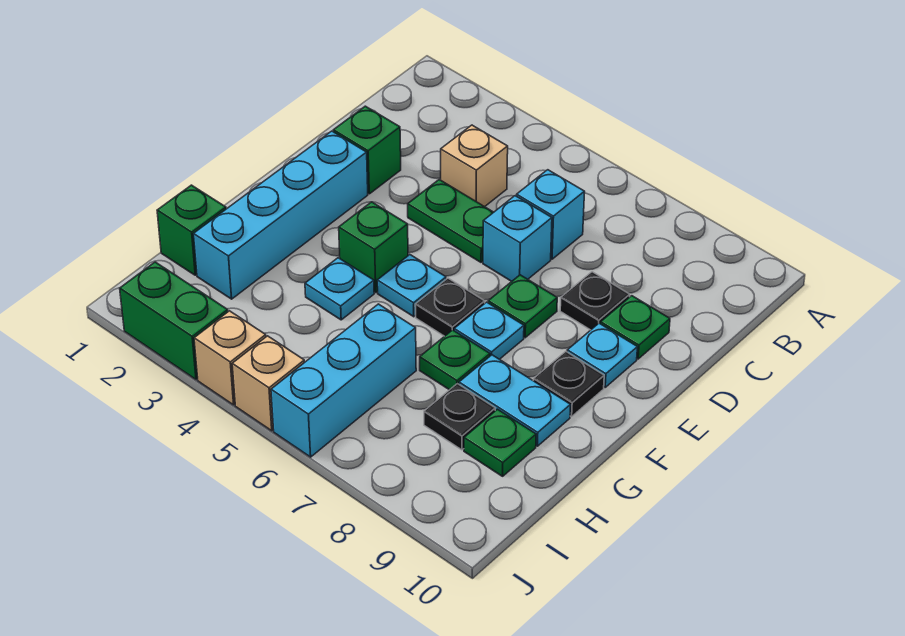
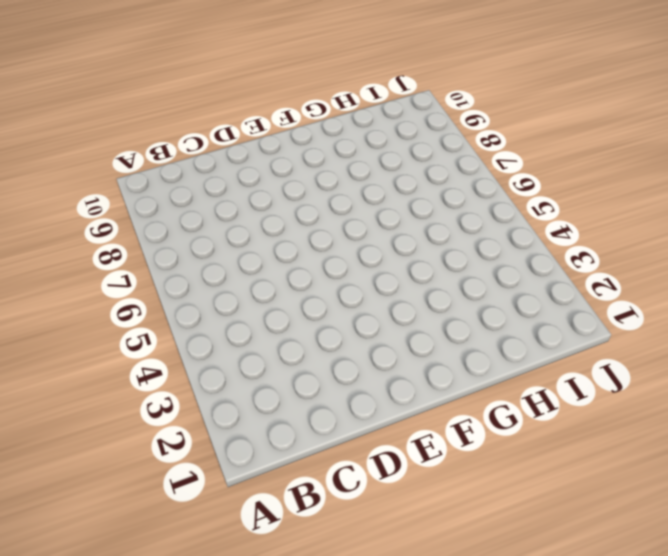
none -> tan 1x1 brick [441,125,508,207]
none -> cyan 1x1 brick [517,170,585,259]
none -> green 1x1 brick [333,106,401,194]

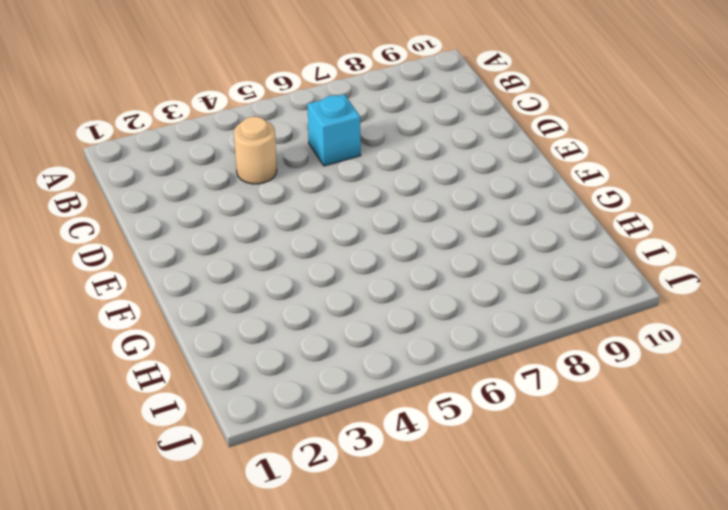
tan 1x1 round brick [234,117,277,184] -> tan 1x1 brick [441,125,508,207]
none -> green 1x1 brick [333,106,401,194]
none -> green 1x2 plate [408,180,494,262]
none -> cyan 1x1 brick [483,196,552,281]

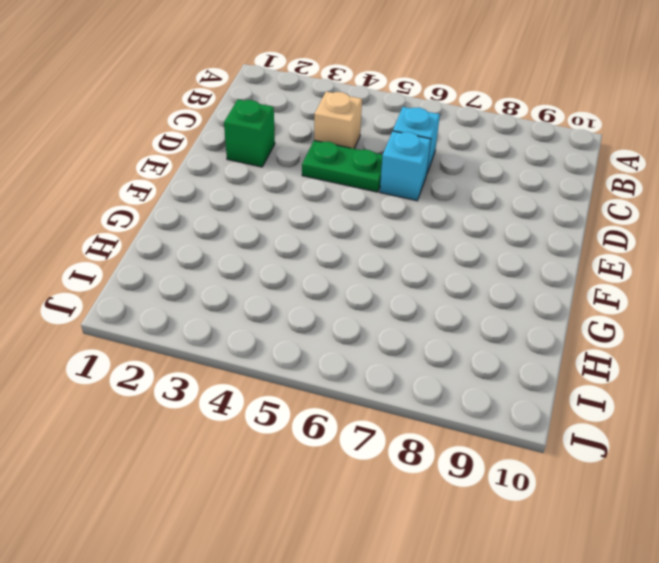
none -> black 1x1 plate [560,272,630,330]
none -> green 1x1 plate [601,296,670,359]
none -> cyan 1x4 brick [194,131,368,299]

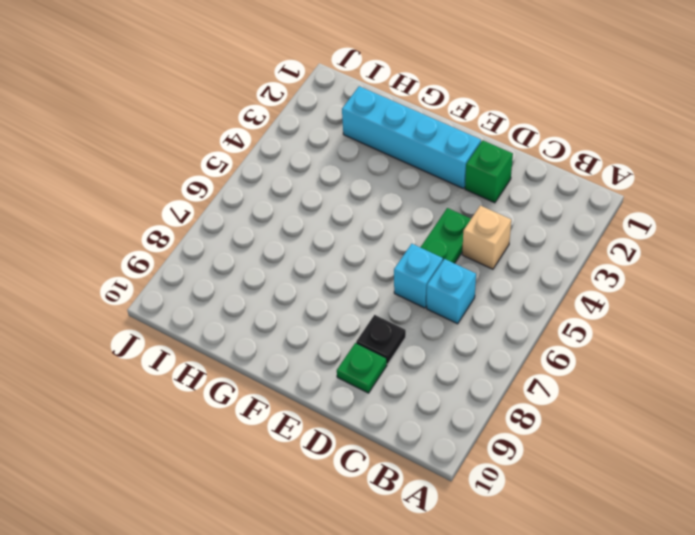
none -> green 1x1 plate [488,275,557,338]
none -> cyan 1x1 plate [567,323,637,387]
none -> green 1x1 brick [339,202,408,293]

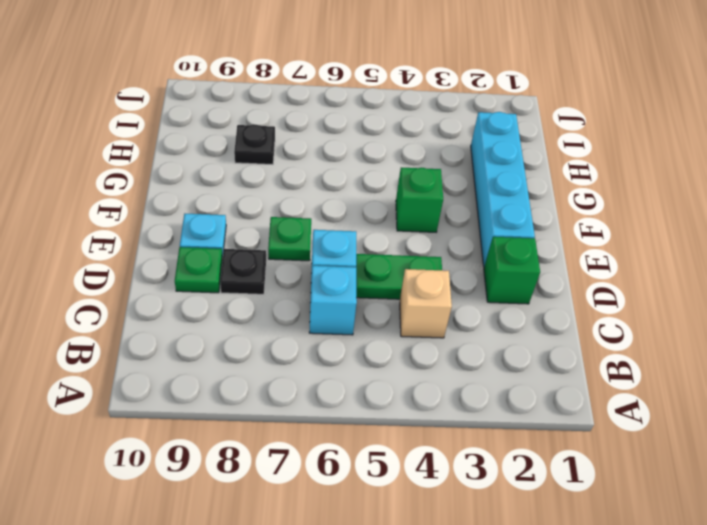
none -> cyan 1x1 plate [377,255,446,317]
none -> black 1x1 plate [415,278,485,336]
none -> cyan 1x1 plate [454,302,524,359]

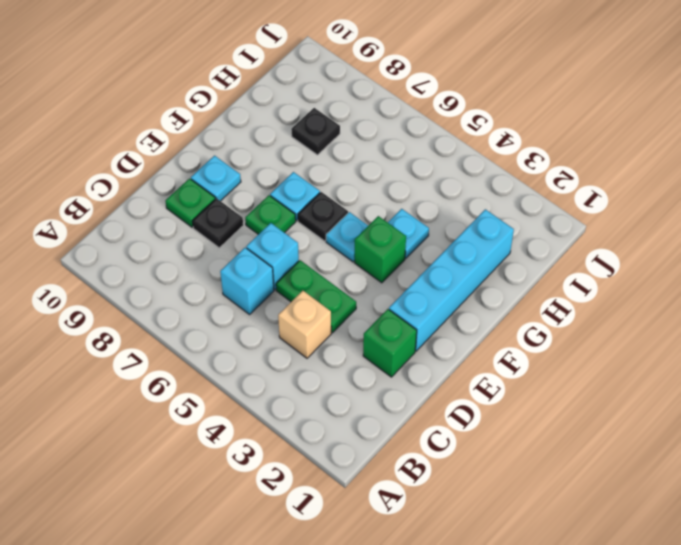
none -> black 1x1 plate [533,351,604,417]
none -> green 1x1 plate [420,330,490,390]
none -> cyan 1x2 plate [459,355,571,446]

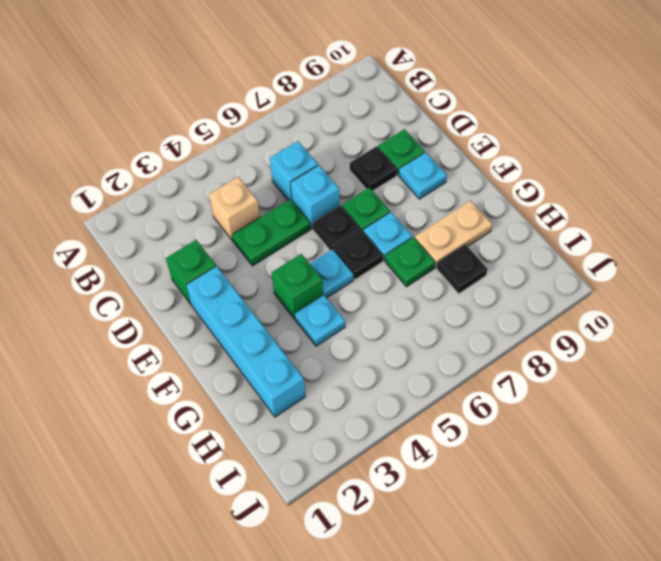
black 1x1 plate [313,206,361,251] -> black 1x1 plate moved to [533,351,604,417]
tan 1x2 plate [415,201,492,267] -> cyan 1x2 plate [459,355,571,446]
none -> green 1x1 brick [157,185,226,275]
none -> cyan 1x3 brick [271,304,416,457]
none -> green 1x1 plate [464,409,536,476]

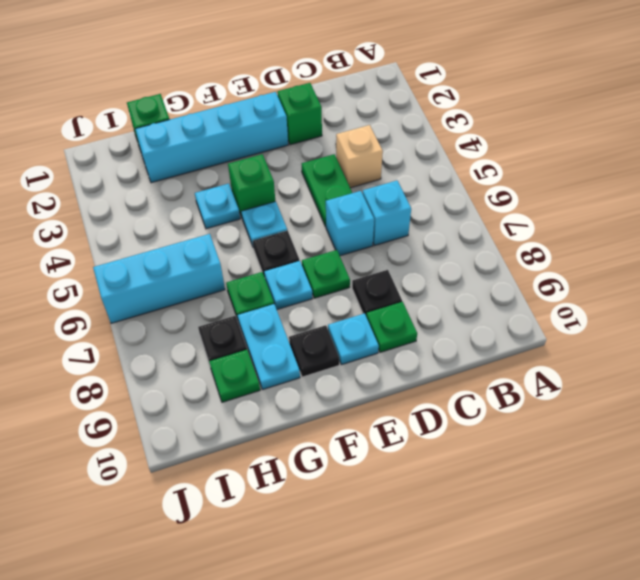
none -> green 1x2 brick [120,262,228,380]
none -> tan 1x1 brick [194,311,266,405]
none -> tan 1x1 brick [232,336,305,431]

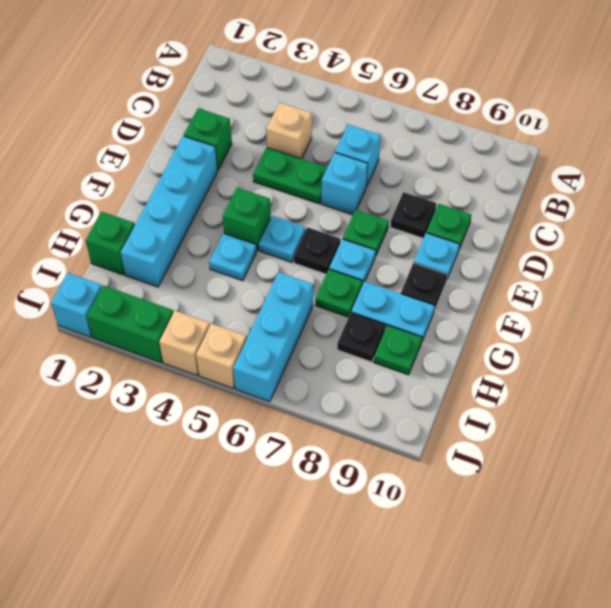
cyan 1x1 brick [51,273,102,337] -> none

